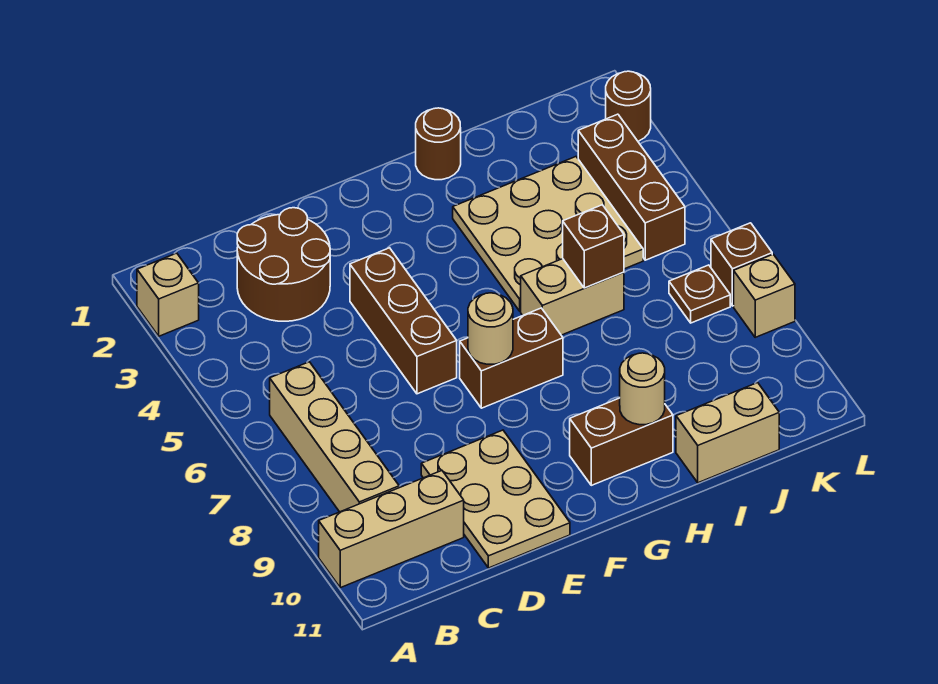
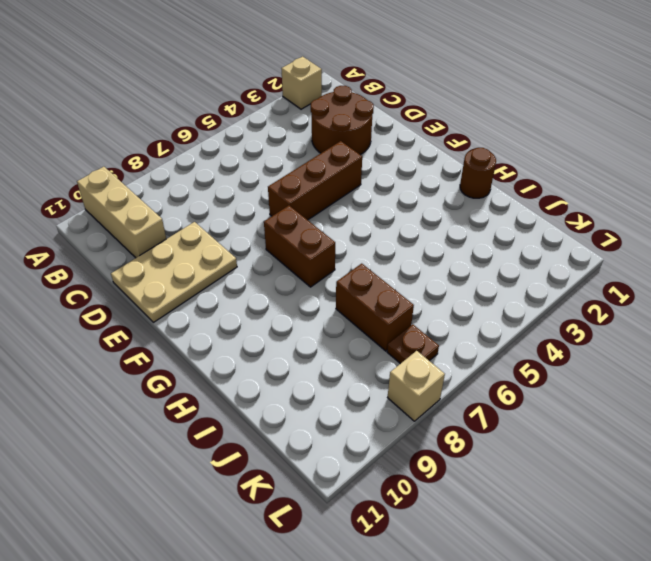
brown 1x2 brick [336,264,414,351] -> brown 1x2 brick moved to [570,398,673,485]
none -> tan 1x4 brick [270,362,399,512]
none -> tan 3x3 plate [453,157,643,311]
none -> tan 1x2 brick [521,259,624,335]

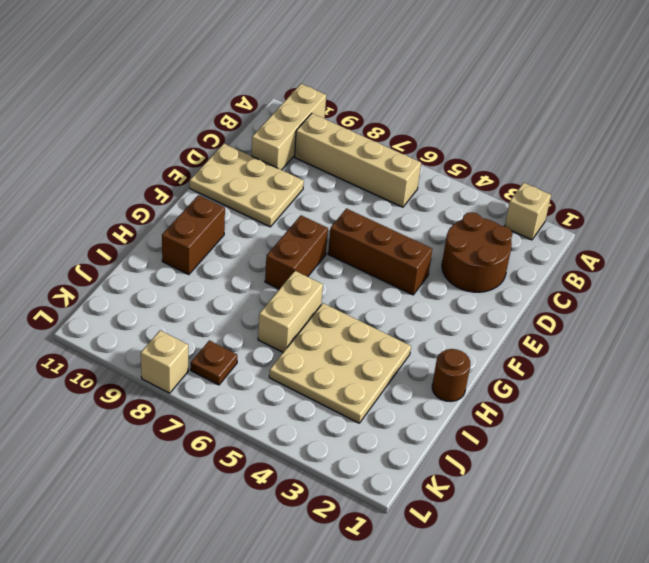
none -> tan 1x2 brick [676,383,779,483]
none -> brown 1x3 brick [578,114,685,260]
none -> brown 1x1 round brick [606,71,651,141]

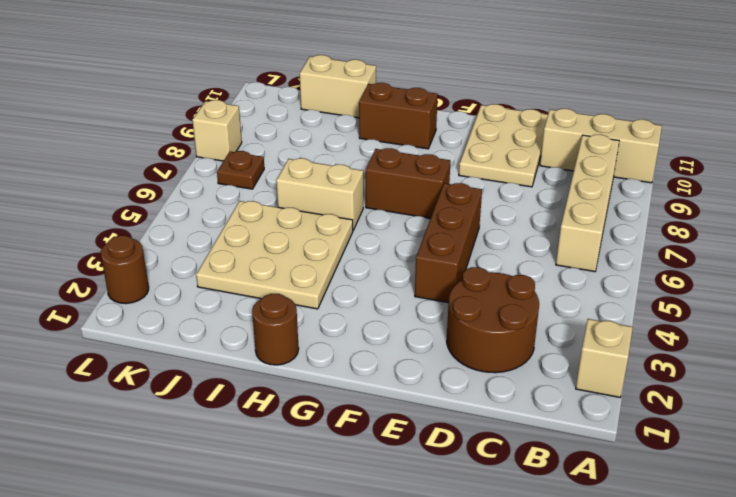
none -> brown 1x3 brick [578,114,685,260]
none -> brown 1x1 brick [711,223,772,306]
none -> tan 1x1 round brick [468,293,513,364]

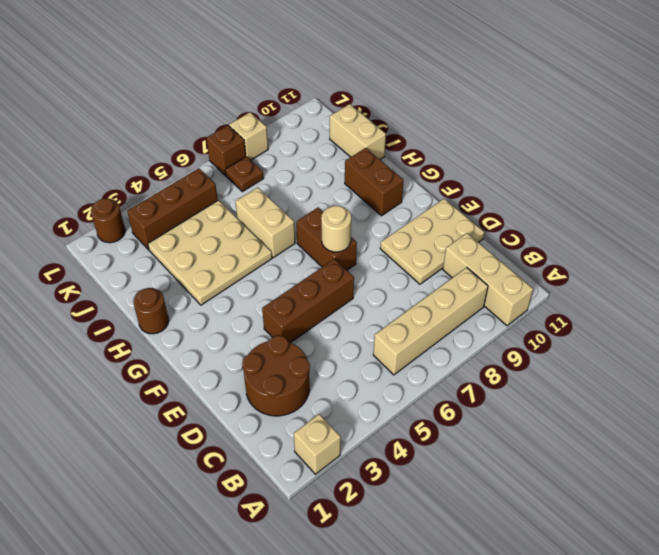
none -> tan 1x1 round brick [620,353,665,425]
none -> brown 1x1 brick [563,205,624,288]

